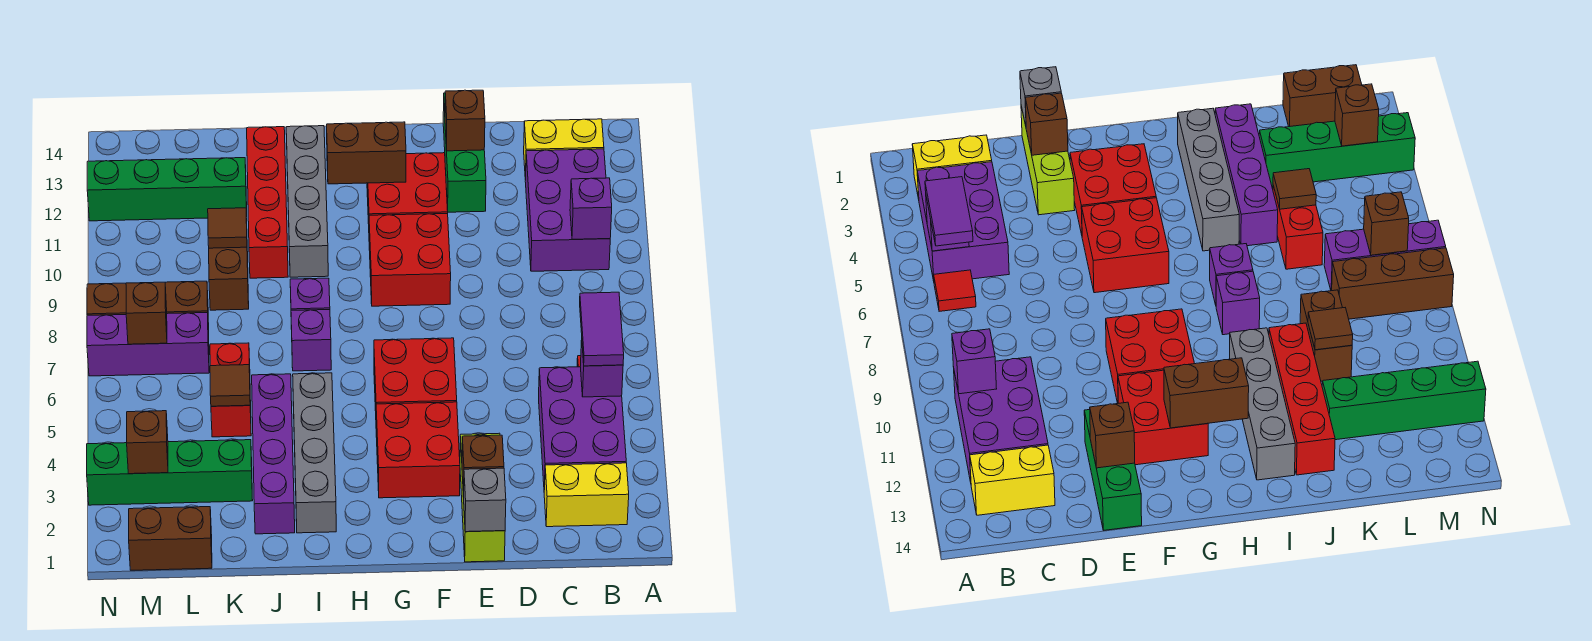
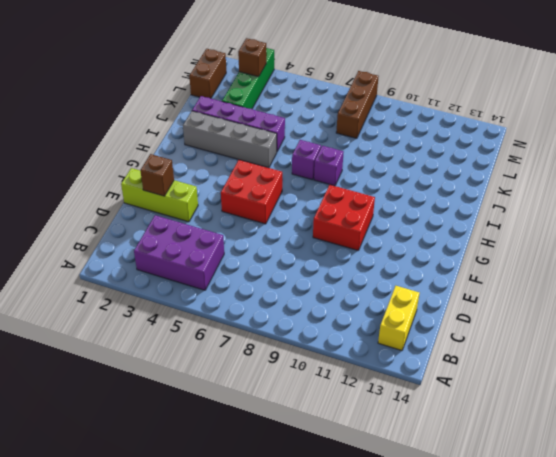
none -> yellow 1x2 brick [544,463,629,527]
none -> red 1x1 tile [934,270,976,311]
none -> purple 2x3 brick [525,149,610,271]
none -> green 1x3 brick [443,93,486,212]

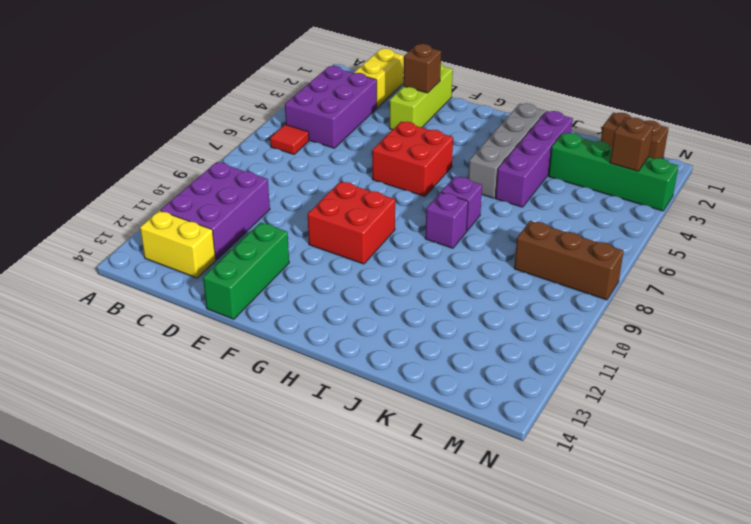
yellow 1x2 brick [354,49,403,108] -> yellow 1x2 brick turned to [544,463,629,527]
none -> red 2x2 brick [376,402,460,498]
none -> red 2x2 brick [367,153,448,224]
none -> grey 1x4 brick [286,126,328,277]
none -> red 1x4 brick [247,127,288,278]

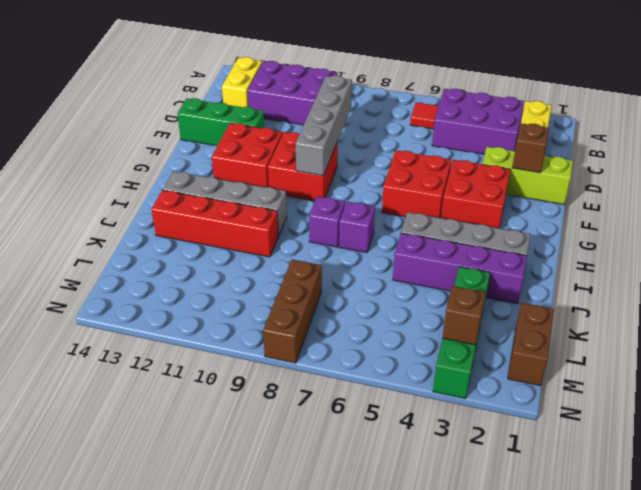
grey 1x4 brick [296,76,352,176] -> none
none -> red 1x2 brick [210,343,251,437]
none -> brown 1x2 brick [209,247,249,310]
none -> green 1x4 brick [87,158,247,221]
none -> purple 1x3 brick [87,313,209,376]

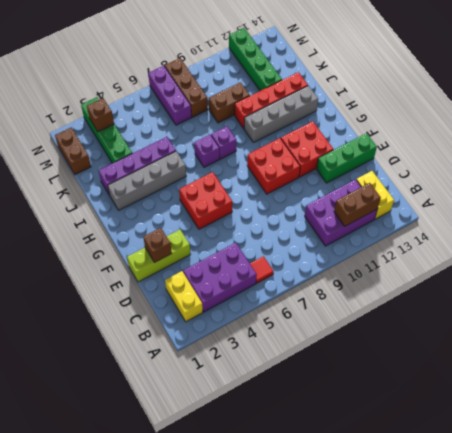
brown 1x2 brick [334,183,381,226] -> brown 1x2 brick turned to [327,122,406,184]
none -> red 2x2 brick [376,402,460,498]
none -> red 1x2 brick [210,343,251,437]
none -> purple 1x1 brick [580,340,623,397]
none -> purple 1x1 brick [570,178,612,239]

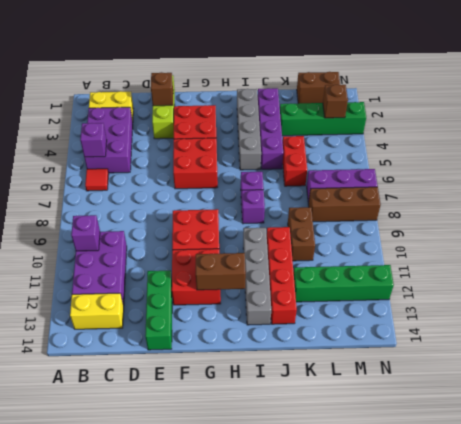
none -> grey 1x1 brick [464,468,506,532]
none -> brown 1x1 brick [445,90,485,151]
none -> brown 1x1 tile [210,365,250,406]
none -> brown 1x1 tile [208,208,247,248]

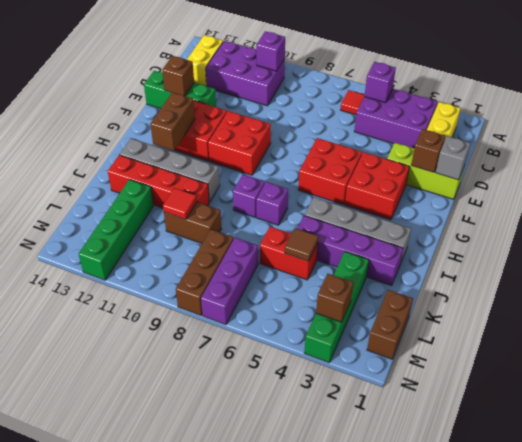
red 1x1 tile [163,188,197,219] -> brown 1x1 tile [208,208,247,248]
none -> brown 1x1 brick [126,282,167,344]
none -> purple 1x2 tile [580,292,624,366]

